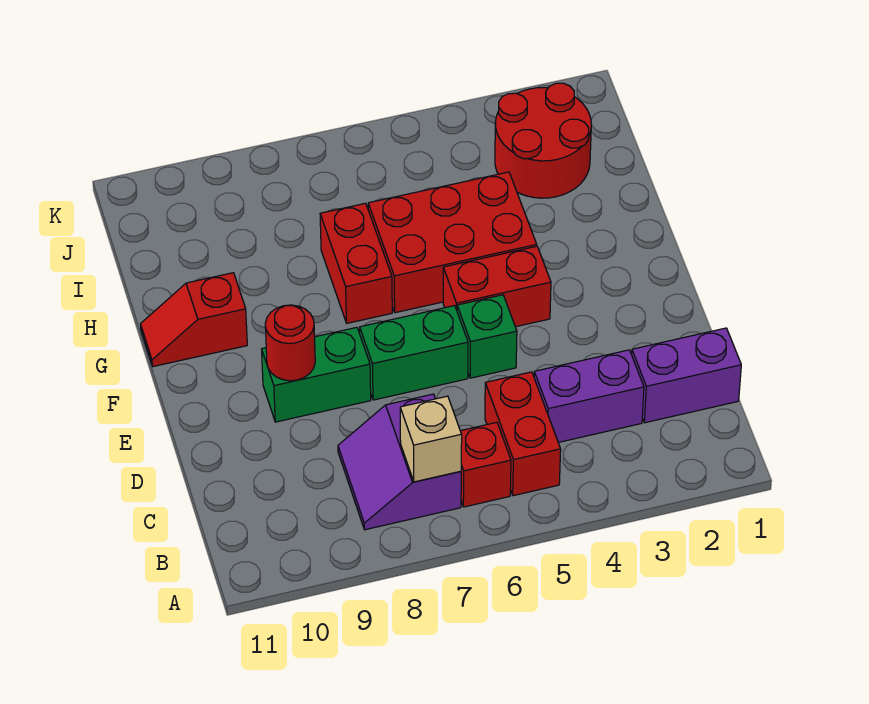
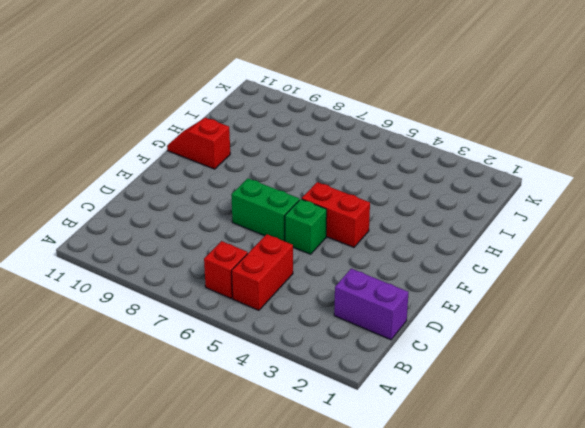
none -> purple 2x2 slope [338,394,461,530]
none -> purple 1x2 brick [534,350,644,442]
none -> green 1x2 brick [262,327,371,422]

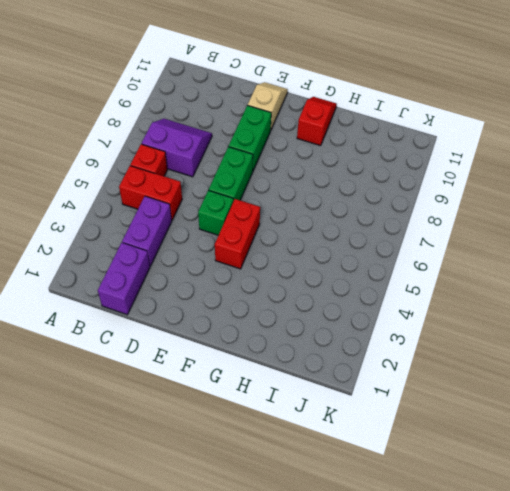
tan 1x2 slope [248,82,288,129] -> none
none -> red 2x3 brick [368,172,537,313]
none -> red 1x2 brick [320,203,392,323]
none -> red 2x2 round brick [495,83,591,198]

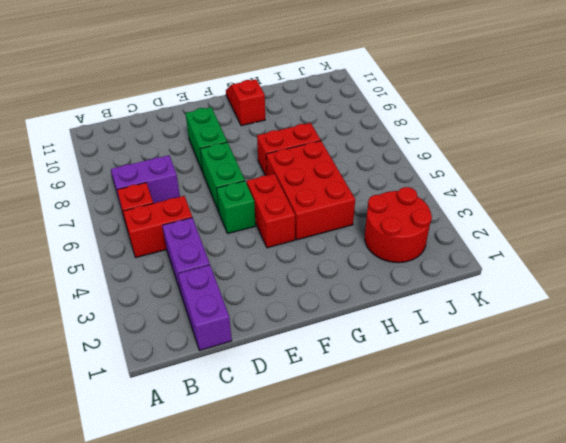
none -> tan 1x1 brick [400,396,462,482]
none -> red 1x1 round brick [265,305,315,381]

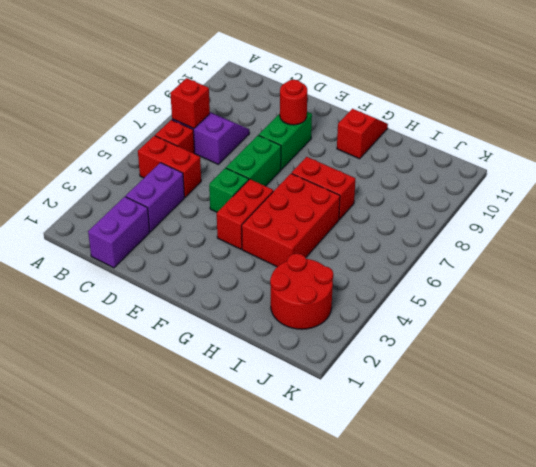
red 1x1 brick [171,78,210,128] -> tan 1x1 brick [400,396,462,482]

